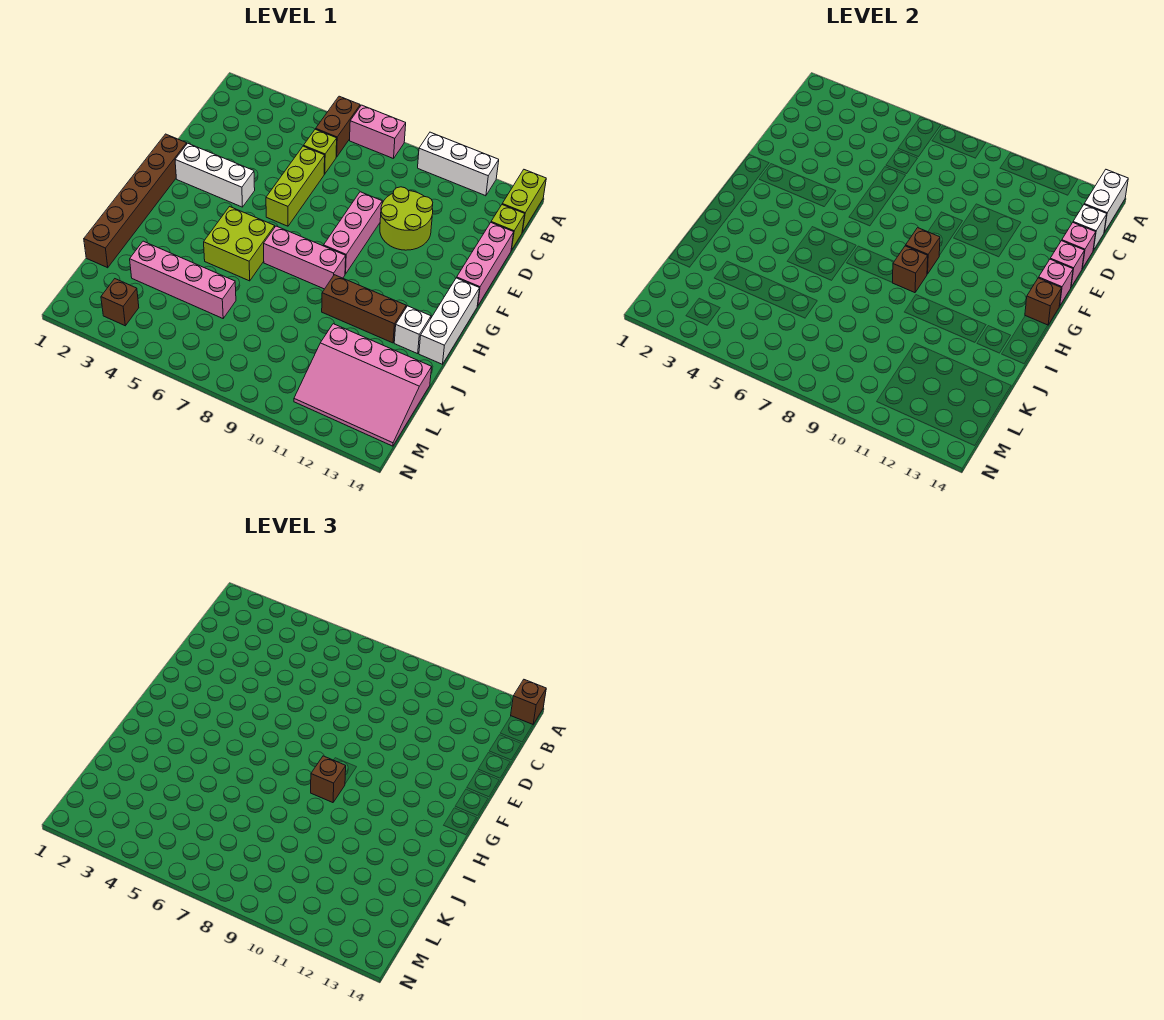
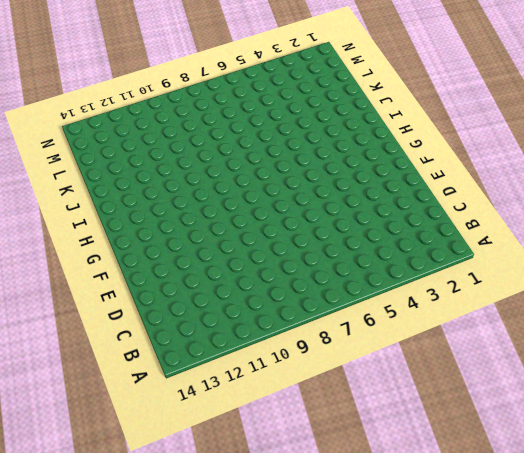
none -> brown 1x2 brick [316,96,360,157]
none -> pink 1x2 brick [350,105,406,159]
none -> white 1x3 brick [418,132,499,196]
none -> lime 1x2 brick [502,170,546,232]

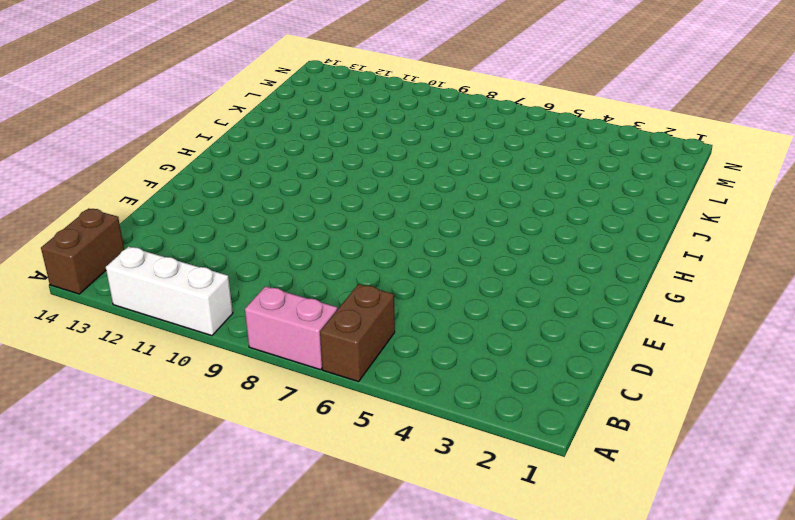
brown 1x2 brick [41,209,124,294] -> lime 1x2 brick [502,170,546,232]
none -> lime 1x1 brick [304,129,337,174]
none -> lime 1x1 brick [491,205,525,250]
none -> lime 1x3 brick [266,146,325,226]
none -> lime 2x2 round brick [380,187,433,250]

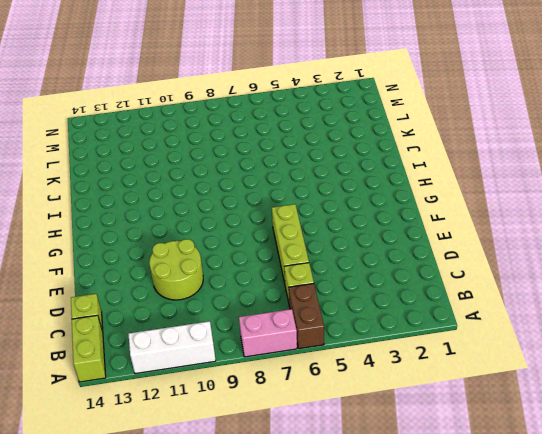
none -> pink 1x3 brick [457,223,514,306]
none -> pink 1x3 brick [324,192,382,274]
none -> brown 1x6 brick [84,134,187,268]
none -> white 1x3 brick [175,143,255,207]

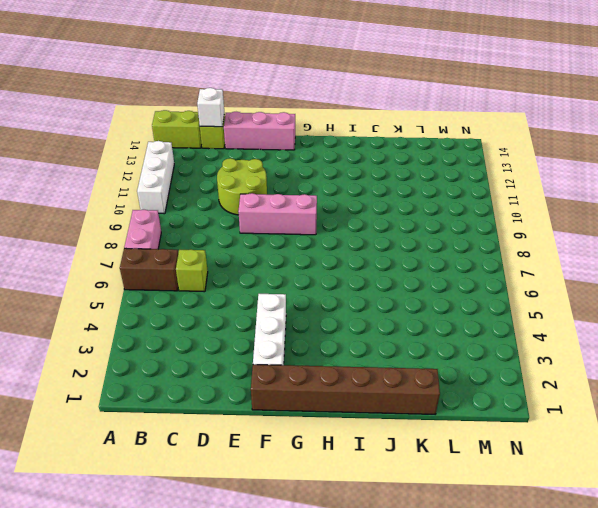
none -> lime 1x3 brick [266,146,325,226]
none -> white 1x3 brick [419,278,480,364]
none -> lime 2x2 brick [204,207,275,281]
none -> pink 1x3 brick [264,226,346,289]

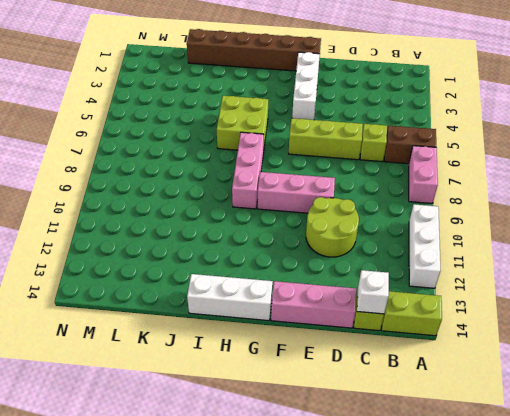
none -> brown 1x3 brick [322,275,406,343]
none -> white 1x1 brick [394,306,431,354]
none -> pink 1x4 brick [130,241,236,318]
none -> pink 3x4 slope [294,324,432,446]

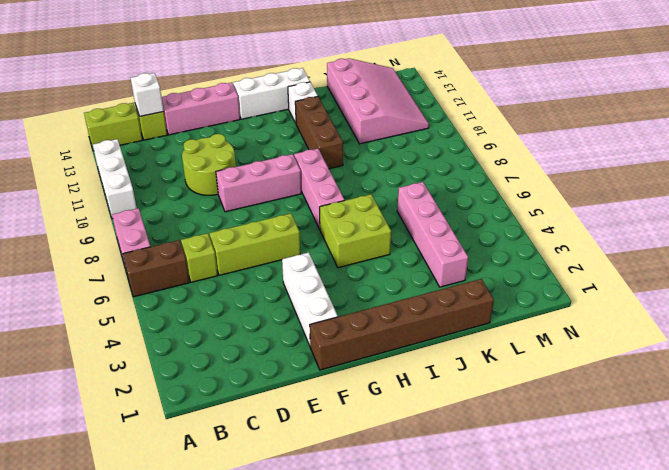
none -> brown 1x1 brick [101,279,139,326]
none -> white 1x2 brick [1084,170,1128,232]
none -> pink 1x1 brick [1062,223,1096,269]
none -> pink 1x1 brick [1050,241,1084,287]

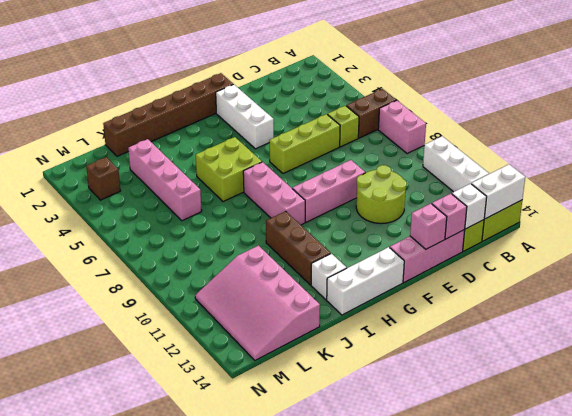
none -> pink 1x1 brick [1039,259,1073,306]
none -> brown 1x1 brick [906,228,940,274]
none -> brown 1x1 brick [1025,278,1062,325]
none -> brown 1x1 brick [893,246,928,293]

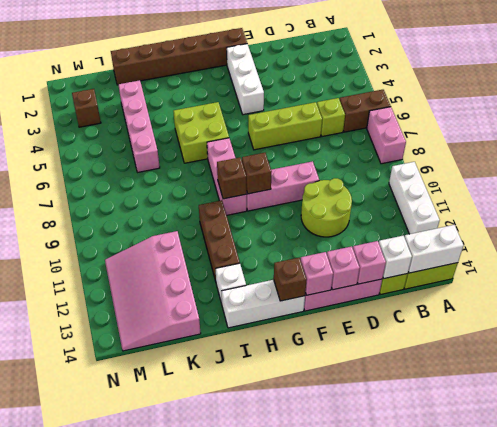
none -> brown 1x1 brick [511,680,546,724]
none -> brown 1x1 brick [311,756,346,803]

